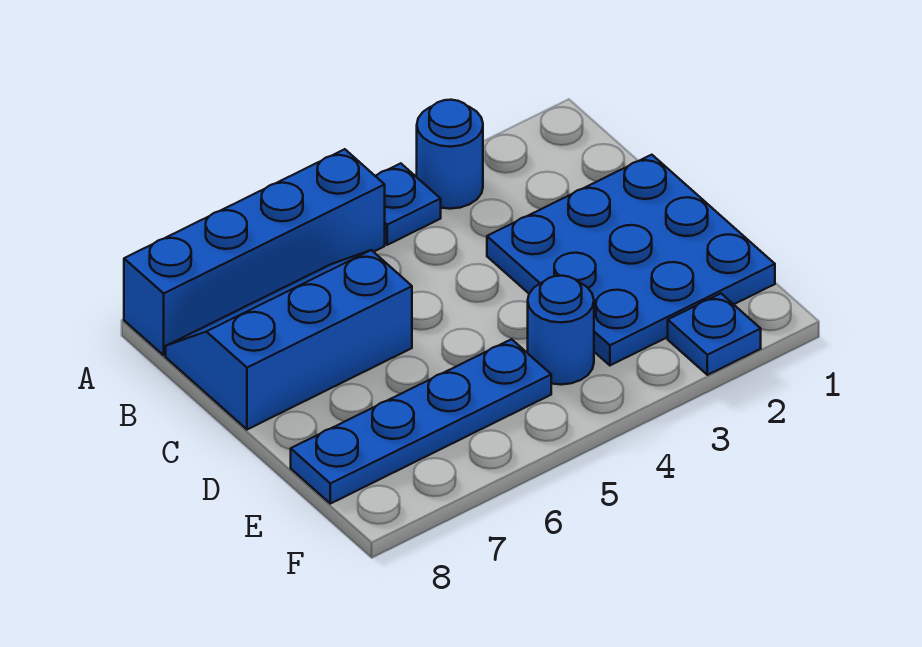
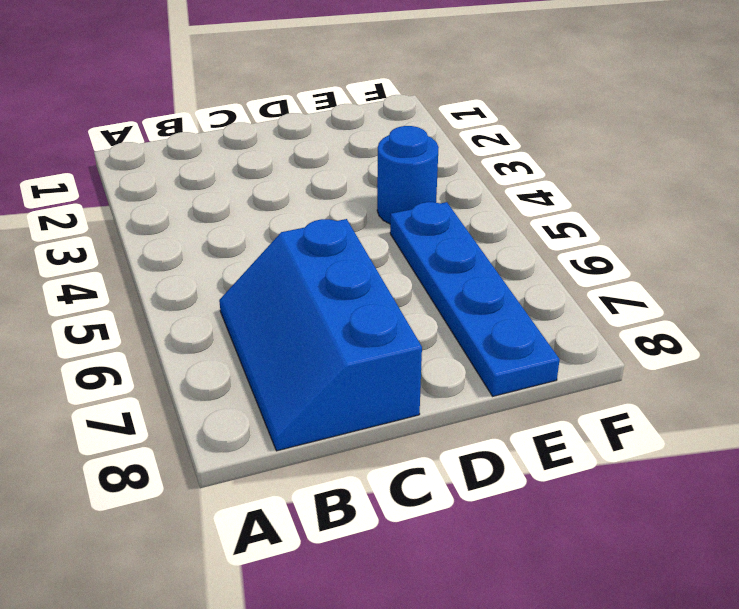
none -> blue 1x1 round brick [417,100,483,209]
none -> blue 1x1 plate [376,163,441,245]

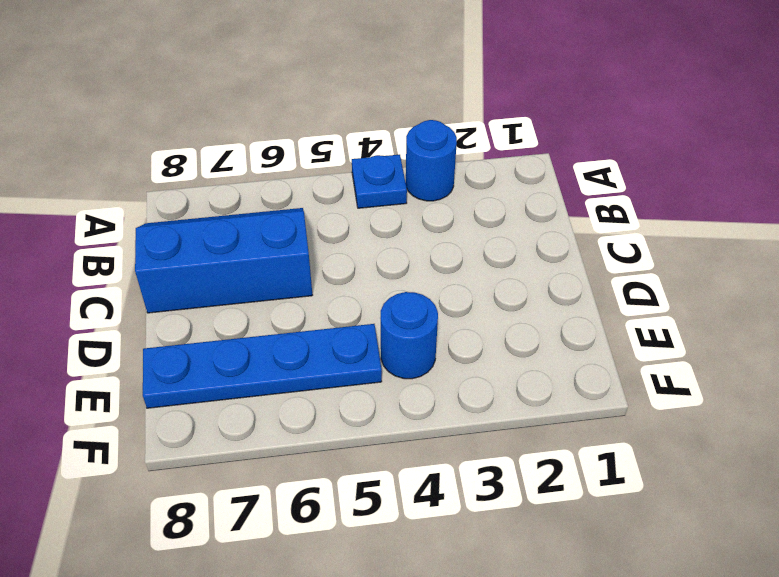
none -> blue 1x4 brick [124,149,385,355]
none -> blue 3x3 plate [487,155,775,365]

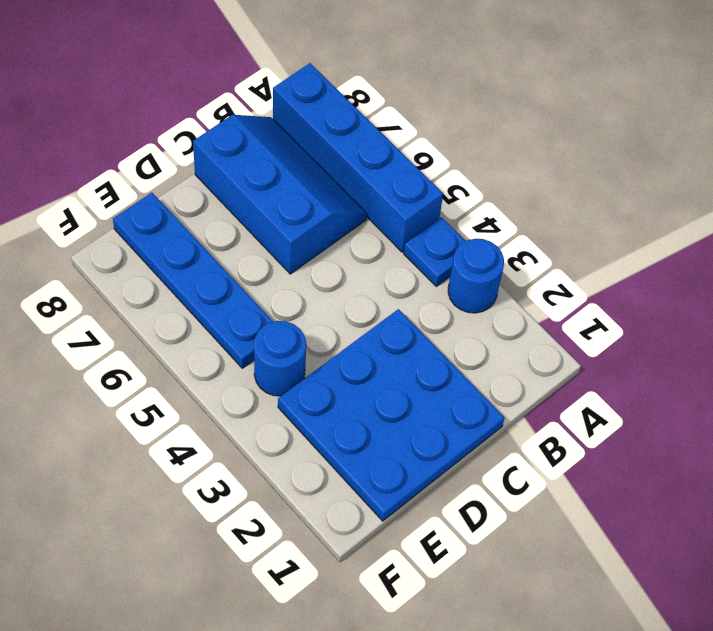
none -> blue 1x1 plate [668,294,761,375]

